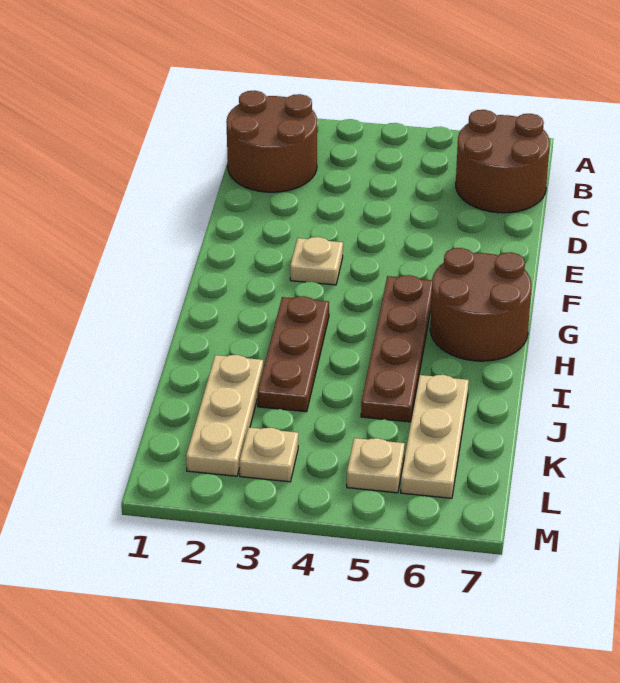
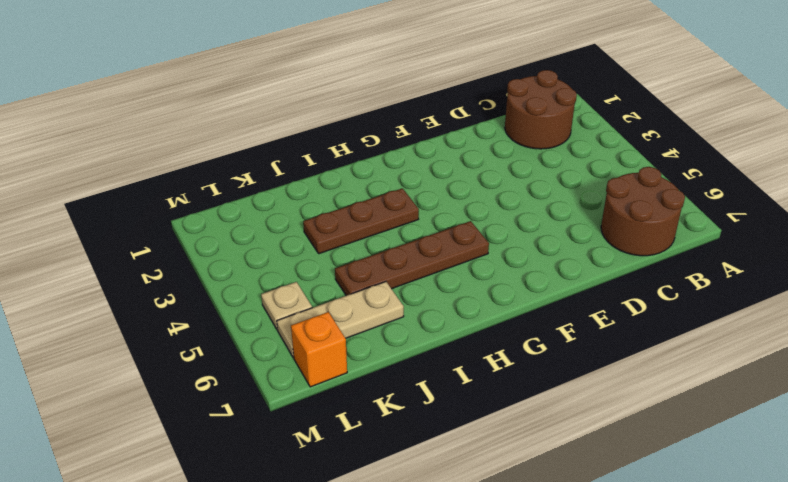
orange 1x1 brick [291,312,347,387] -> none
none -> tan 1x1 plate [290,237,343,285]
none -> brown 2x2 round brick [430,248,531,361]

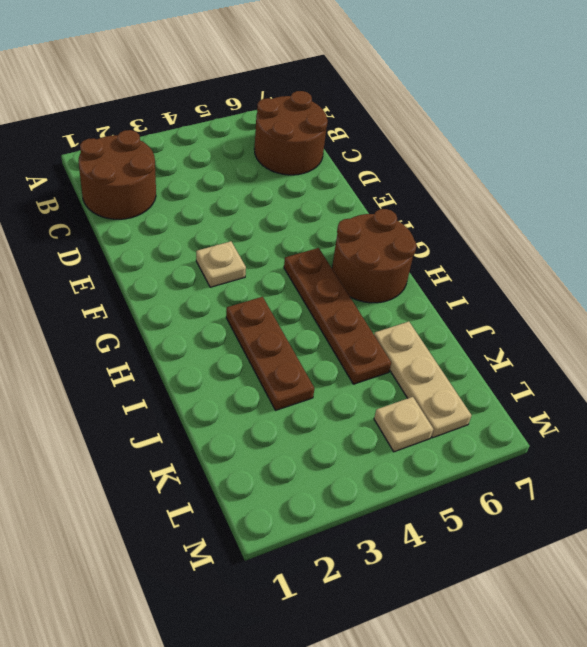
none -> tan 1x3 plate [186,355,263,476]
none -> tan 1x1 plate [239,427,298,482]

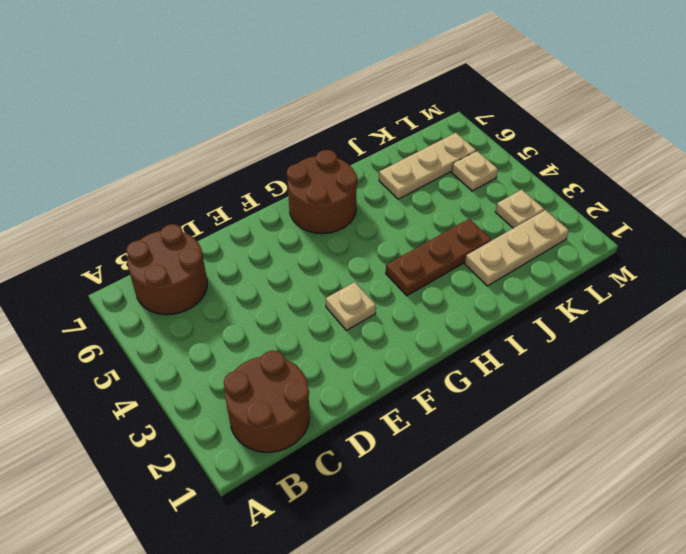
none -> brown 1x4 plate [361,275,432,422]

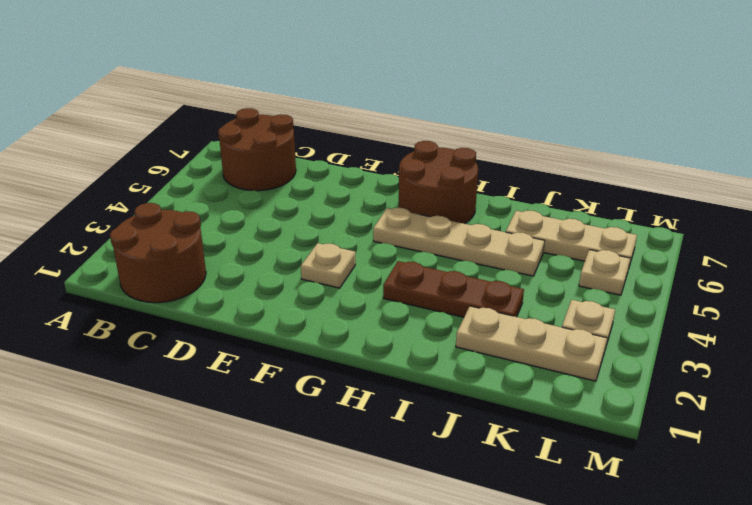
tan 1x4 plate [373,208,545,276] -> brown 1x4 plate [361,275,432,422]

